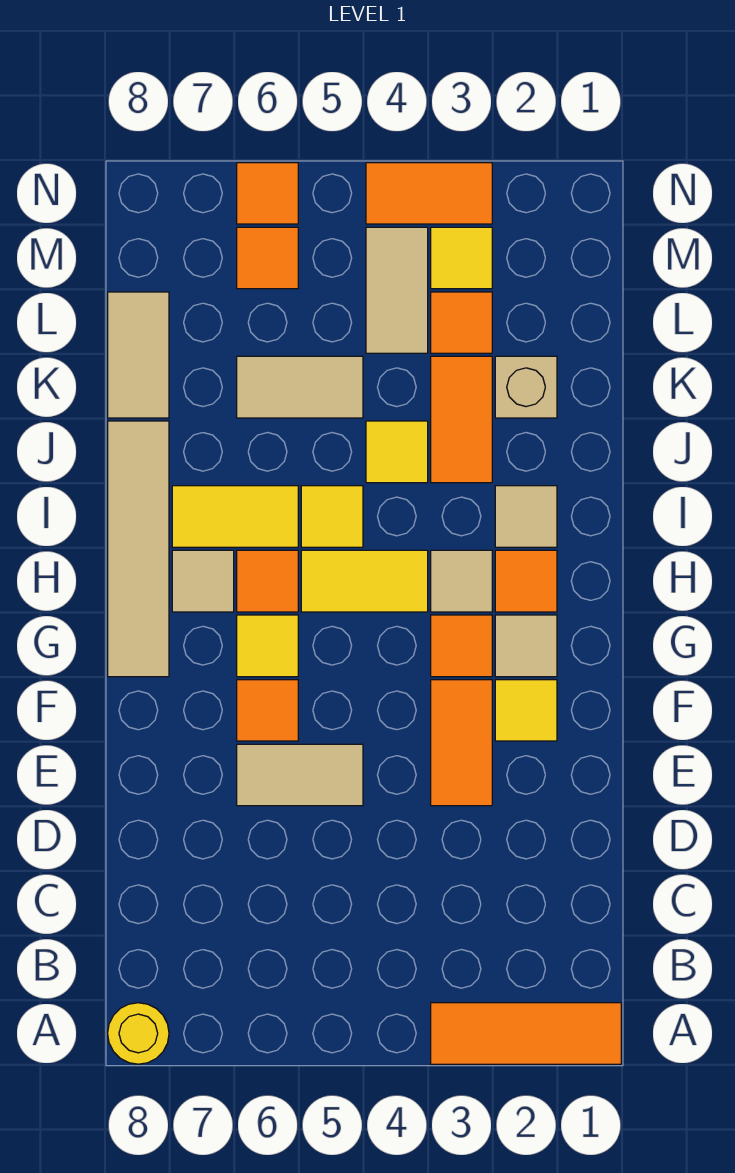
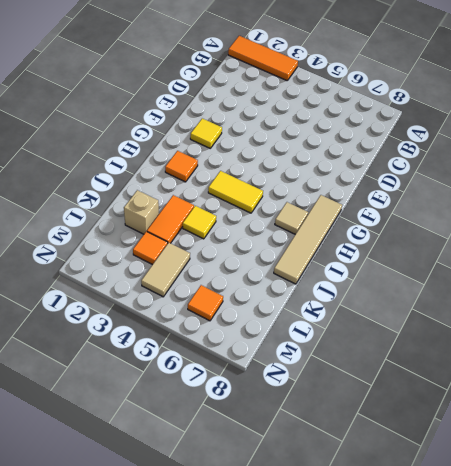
none -> yellow 1x1 round brick [108,1003,169,1064]
none -> orange 1x2 tile [431,680,492,806]
none -> tan 1x2 tile [237,744,363,806]

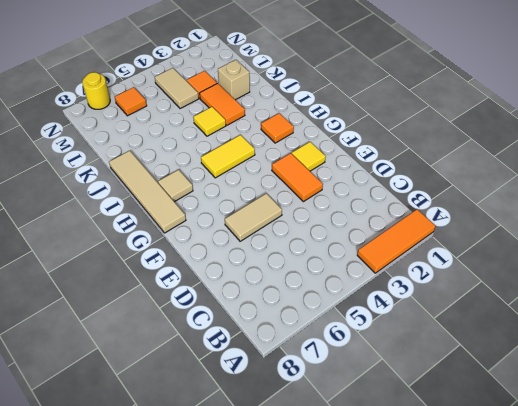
yellow 1x1 round brick [82,72,110,109] -> yellow 1x1 round brick moved to [108,1003,169,1064]
none -> orange 1x1 tile [237,680,298,741]
none -> tan 1x1 tile [495,615,557,677]
none -> orange 1x1 tile [431,615,492,677]

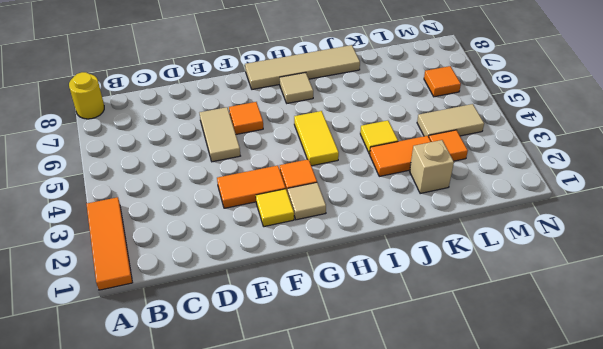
none -> yellow 1x1 tile [237,615,298,677]
none -> orange 1x1 tile [495,550,557,612]
none -> tan 1x1 tile [431,550,492,612]

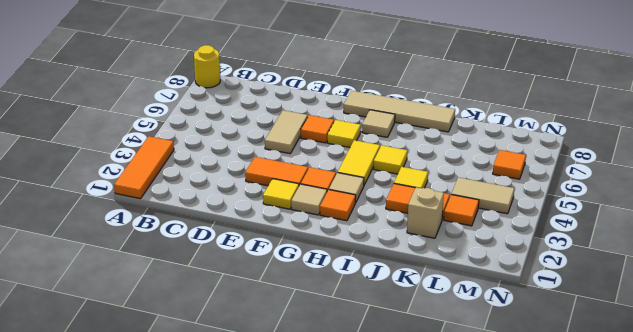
none -> orange 1x1 tile [237,550,298,612]
none -> tan 1x1 tile [495,486,557,547]
none -> yellow 1x2 tile [172,486,298,547]

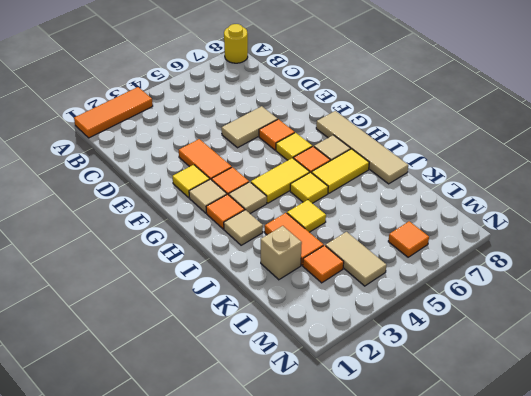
none -> tan 1x2 tile [237,356,363,418]
none -> tan 1x2 tile [108,292,169,418]
none -> yellow 1x1 tile [431,227,492,289]

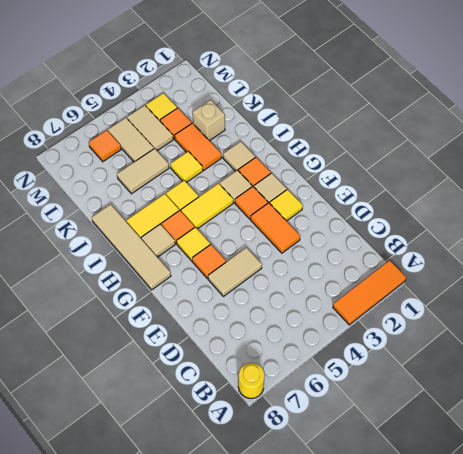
tan 1x2 tile [108,118,154,162] -> tan 1x2 tile moved to [108,292,169,418]
none -> orange 1x2 tile [366,163,492,224]
none -> orange 1x1 tile [237,163,298,224]

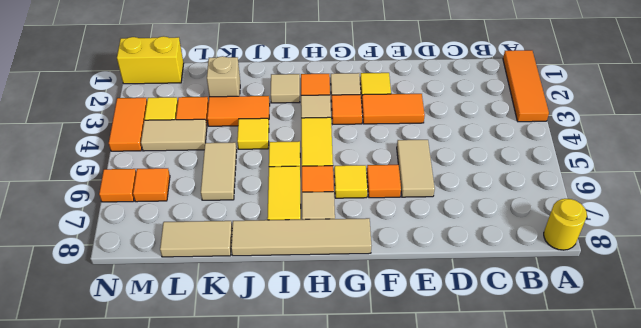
yellow 1x2 brick [117,36,184,84] -> none

